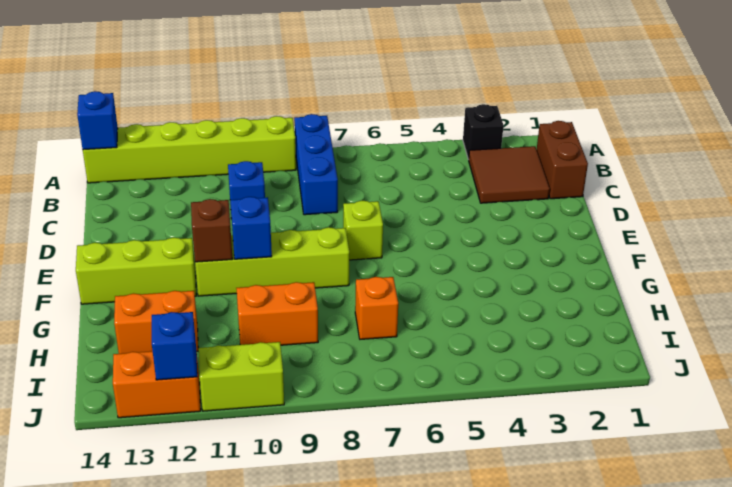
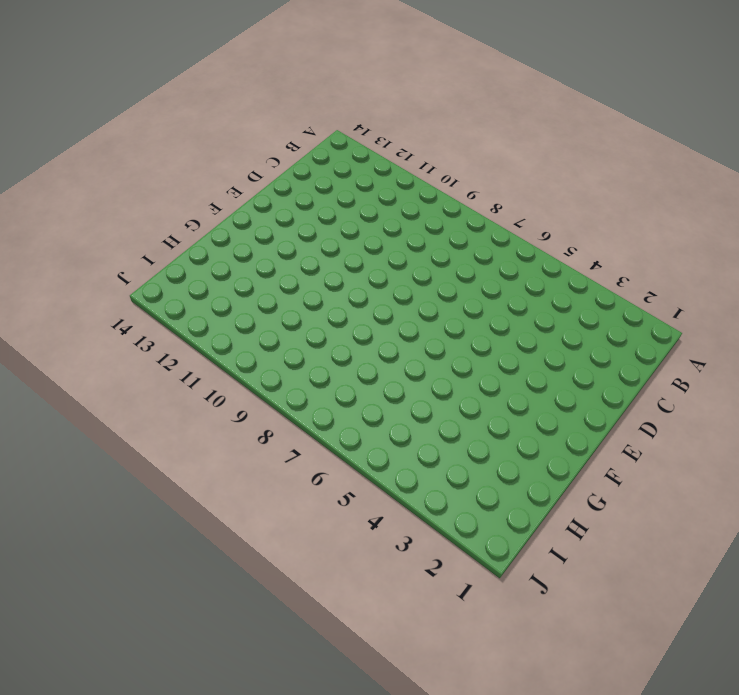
none -> black 1x1 brick [463,104,504,159]
none -> blue 1x3 brick [294,114,338,215]
none -> lime 1x6 brick [83,116,296,183]

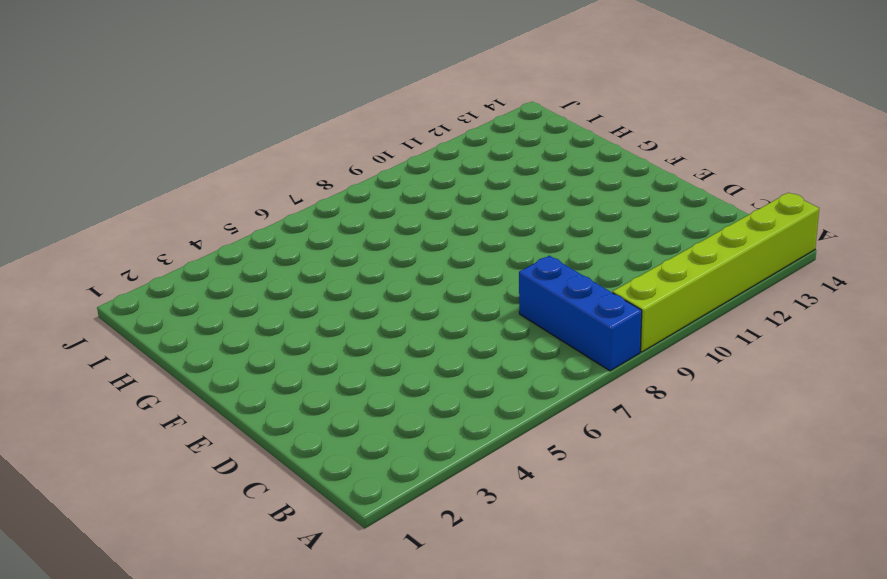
none -> black 1x1 brick [463,104,504,159]
none -> brown 1x2 brick [537,121,588,199]
none -> brown 2x2 tile [468,146,550,203]

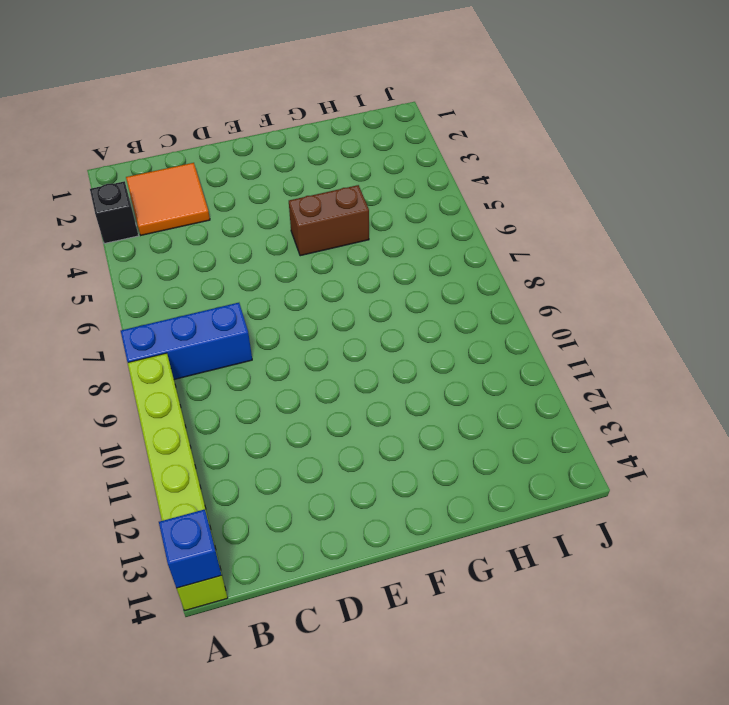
orange 2x2 tile [126,163,210,235] -> brown 2x2 tile [468,146,550,203]
brown 1x2 brick [289,185,369,256] -> brown 1x2 brick moved to [537,121,588,199]
none -> blue 1x1 brick [228,161,265,219]
none -> lime 1x1 brick [343,201,383,260]
none -> lime 1x4 brick [195,227,349,296]

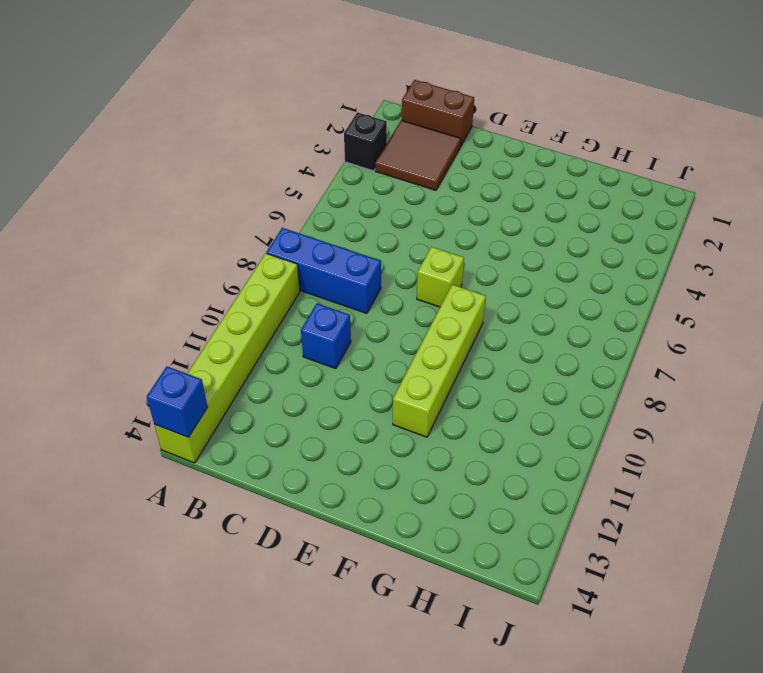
none -> lime 1x3 brick [76,238,196,304]
none -> orange 1x1 brick [355,277,398,339]
none -> orange 1x2 brick [236,282,318,345]

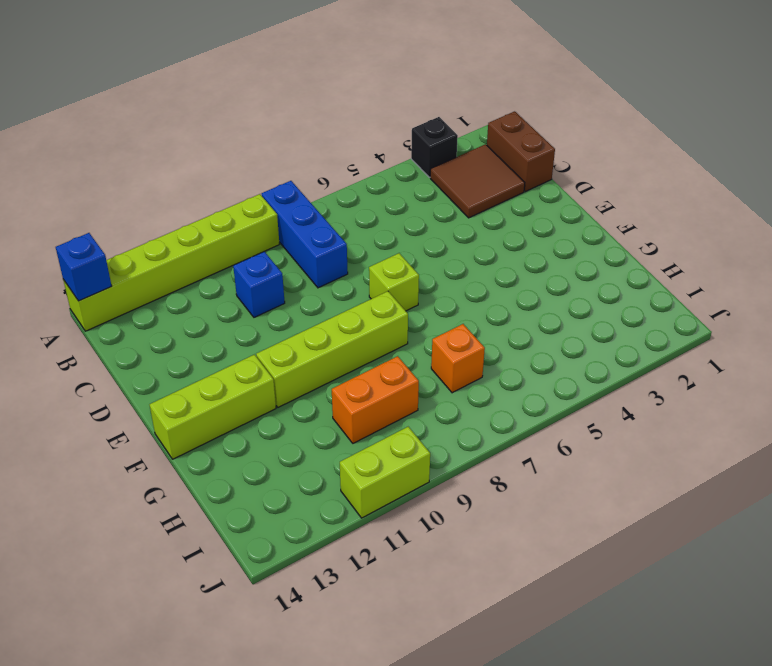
none -> orange 1x2 brick [114,291,198,354]
none -> orange 1x2 brick [113,351,201,418]
none -> blue 1x1 brick [230,197,272,259]

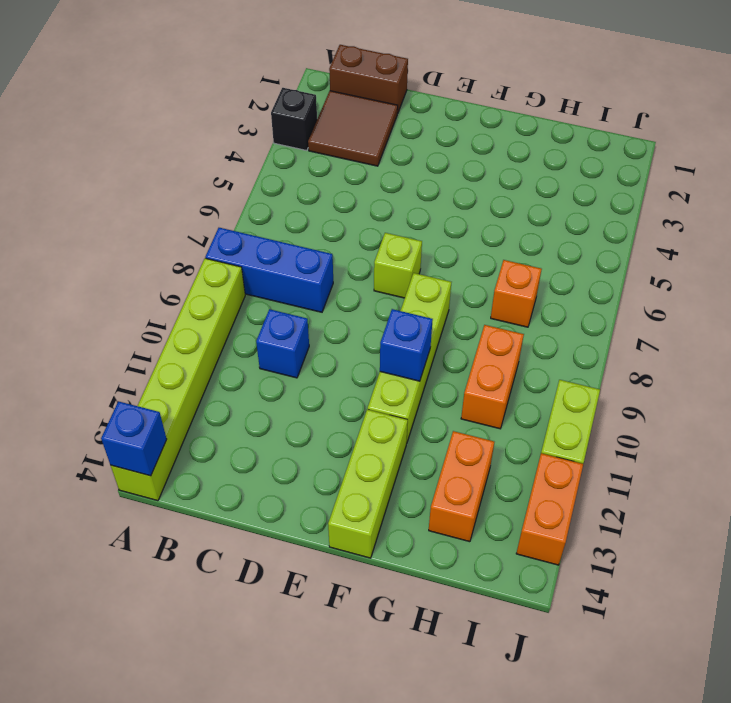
none -> brown 1x1 brick [191,199,232,262]
none -> blue 1x1 brick [152,312,197,380]

